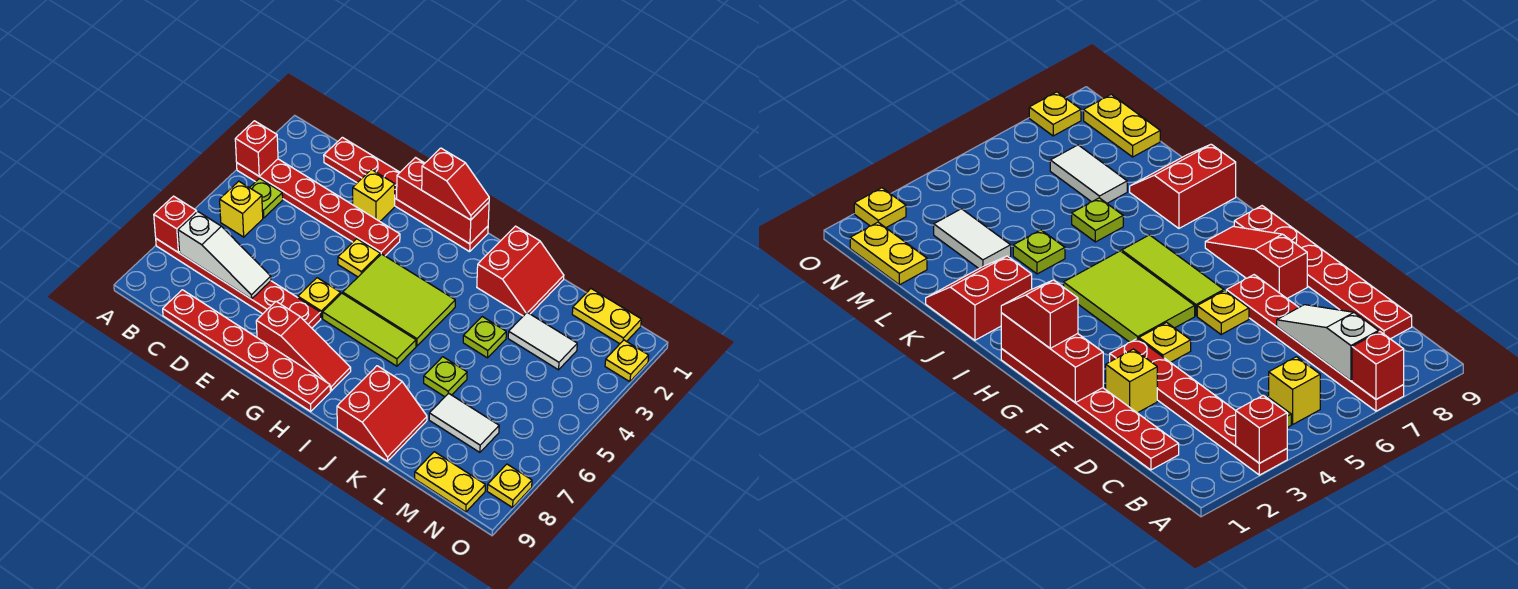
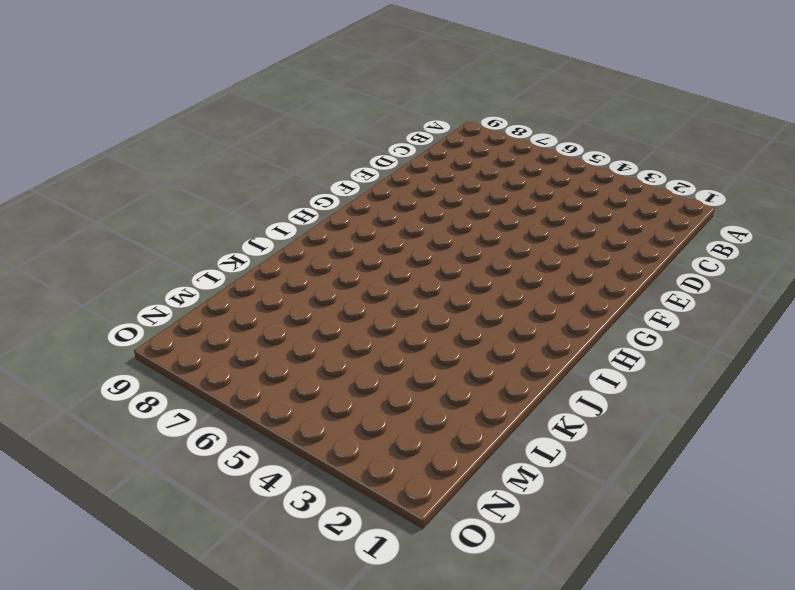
none -> red 1x6 plate [237,159,400,256]
none -> red 1x6 plate [156,239,321,328]
none -> lime 1x1 plate [250,178,283,218]

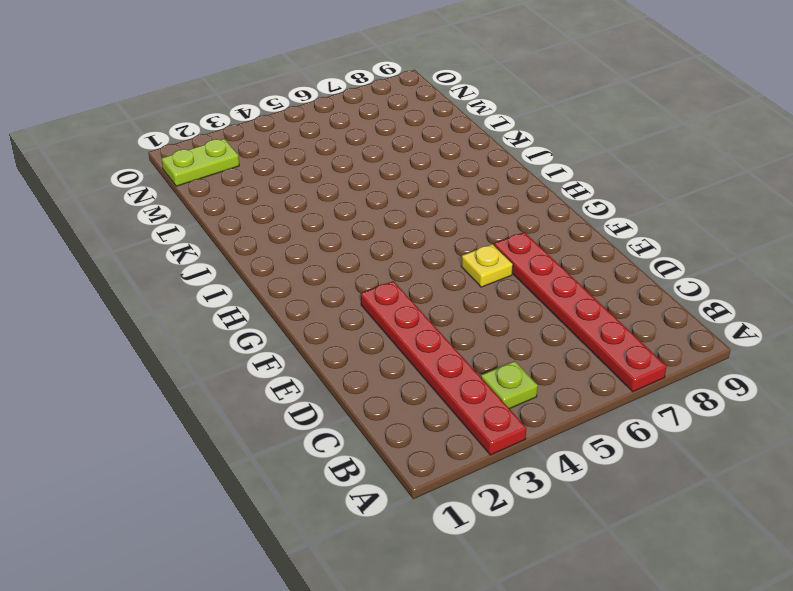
lime 1x2 plate [161,139,239,186] -> yellow 1x2 plate [572,289,641,344]
none -> yellow 1x1 brick [220,181,263,237]
none -> red 1x6 plate [324,137,488,252]
none -> red 1x6 plate [163,290,330,411]

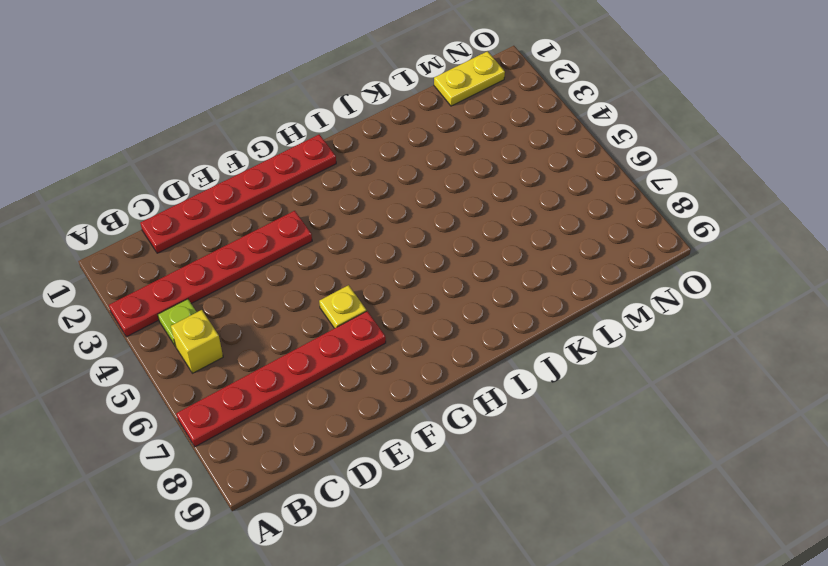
none -> red 1x6 plate [163,290,330,411]
none -> yellow 1x1 brick [353,170,395,221]
none -> yellow 1x1 plate [338,239,380,277]

